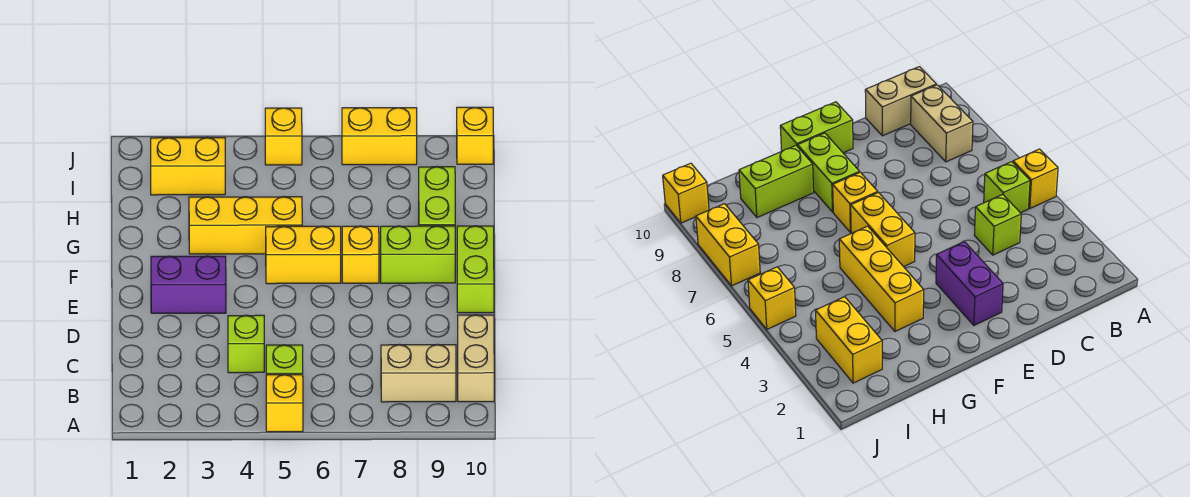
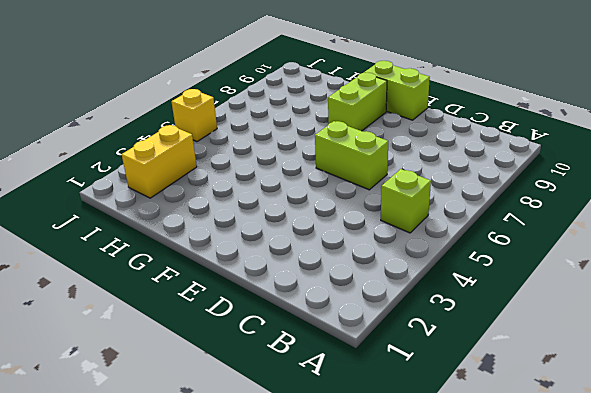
lime 1x2 brick [315,121,388,190] -> lime 1x2 brick moved to [419,167,455,226]
none -> yellow 1x1 brick [266,375,303,432]
none -> tan 1x2 brick [381,345,456,402]
none -> tan 1x2 brick [458,315,494,402]

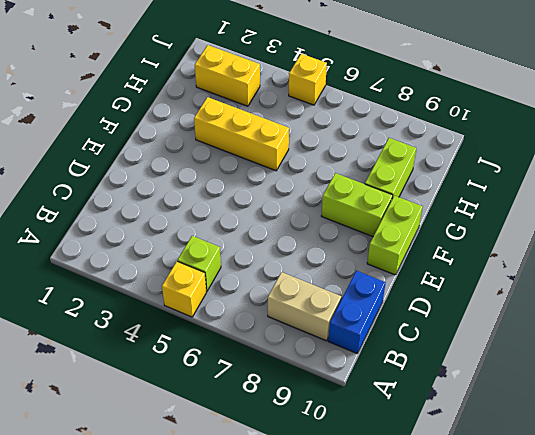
blue 1x2 brick [328,271,386,353] -> tan 1x2 brick [458,315,494,402]
none -> lime 1x1 brick [228,315,264,373]
none -> purple 1x2 brick [151,256,226,313]
none -> yellow 1x2 brick [266,226,341,284]

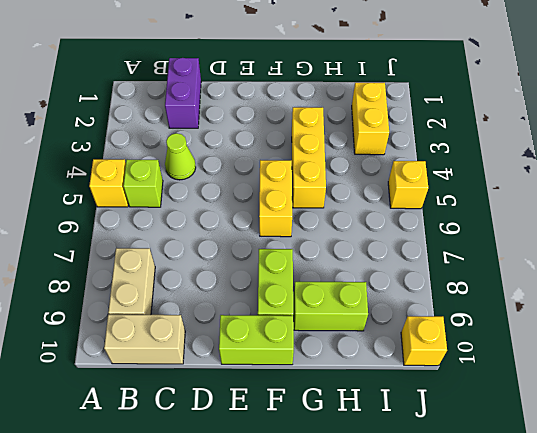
purple 1x2 brick [165,58,201,128] -> purple 1x2 brick moved to [151,256,226,313]
lime 1x1 cone [165,133,196,180] -> lime 1x1 brick [228,315,264,373]
none -> yellow 1x1 brick [342,226,379,283]
none -> yellow 1x2 brick [342,108,417,165]

